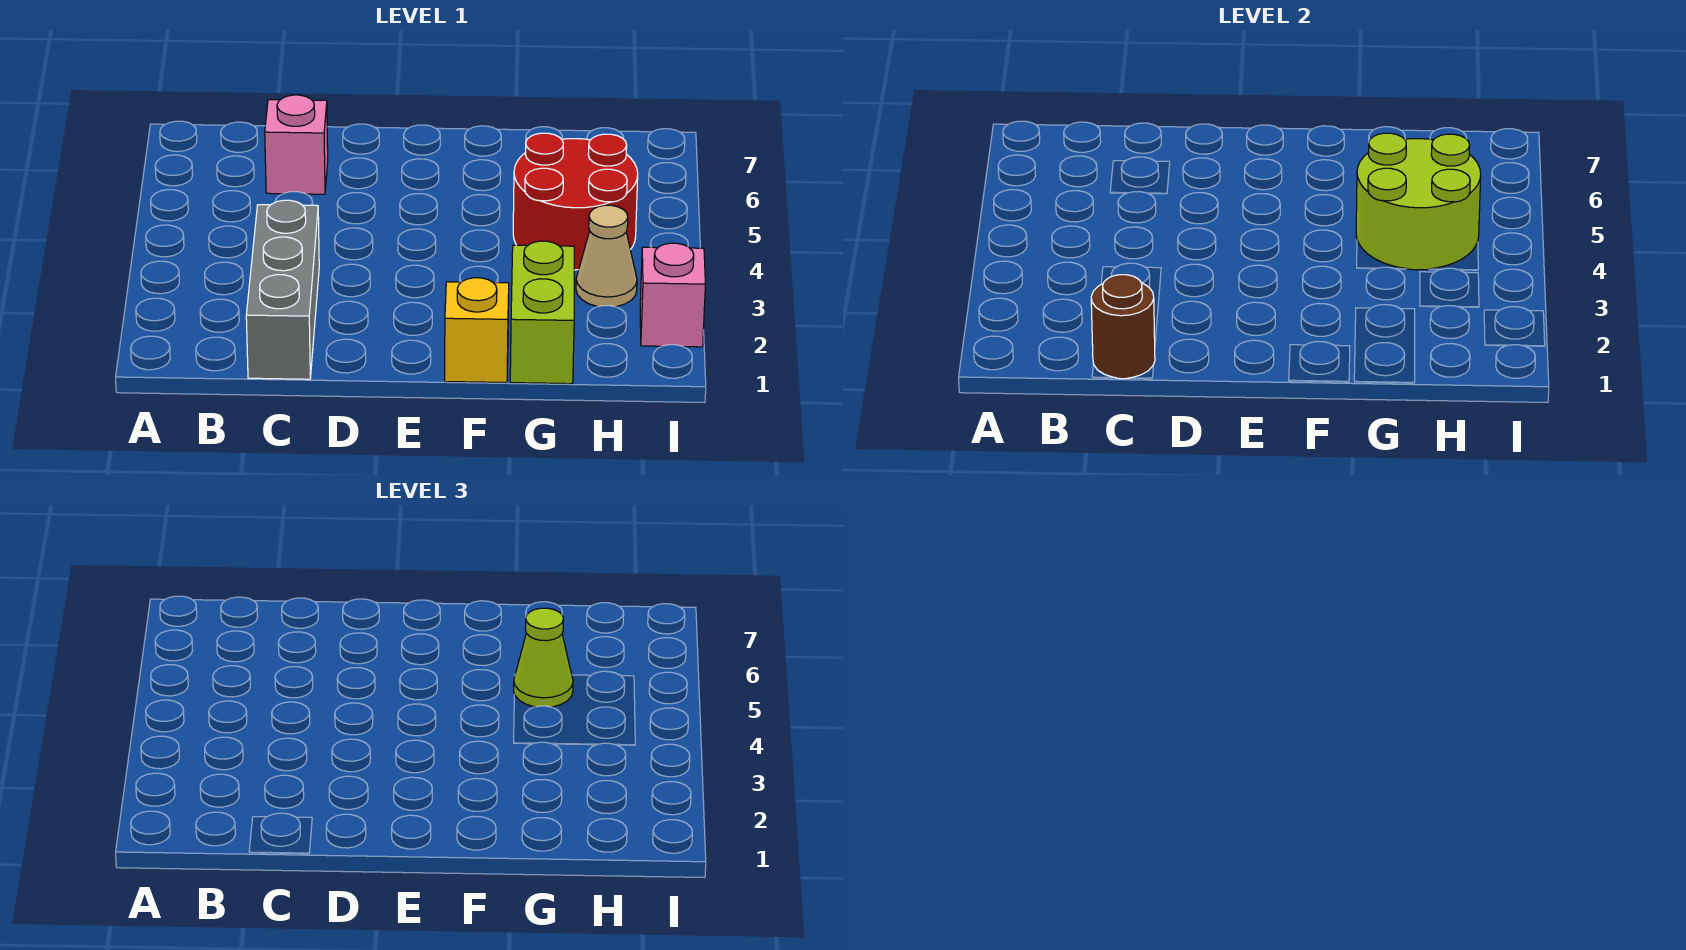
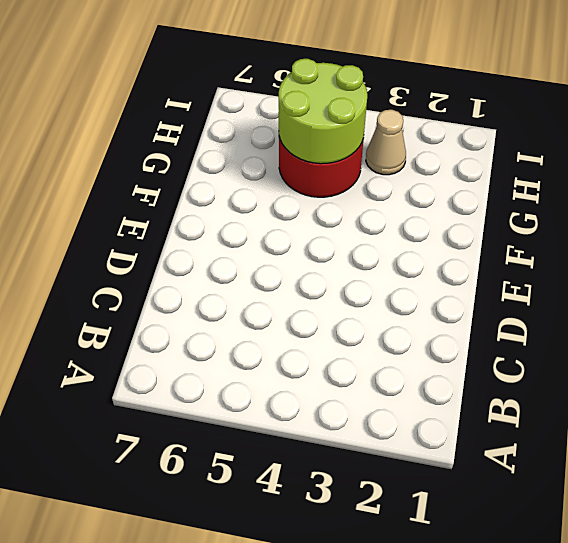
none -> grey 1x3 brick [246,200,319,379]
none -> pink 1x1 brick [265,95,328,194]

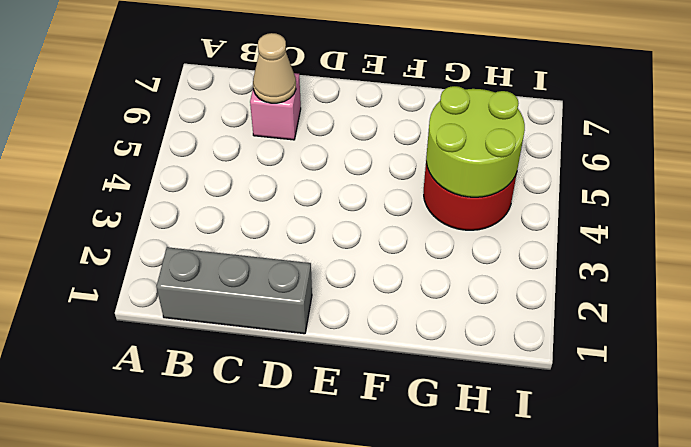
grey 1x3 brick [156,247,312,334] -> grey 1x3 brick turned to [246,200,319,379]
tan 1x1 cone [253,33,296,103] -> tan 1x1 cone moved to [576,205,637,307]
none -> yellow 1x1 brick [445,278,509,383]
none -> lime 1x2 brick [510,241,574,384]

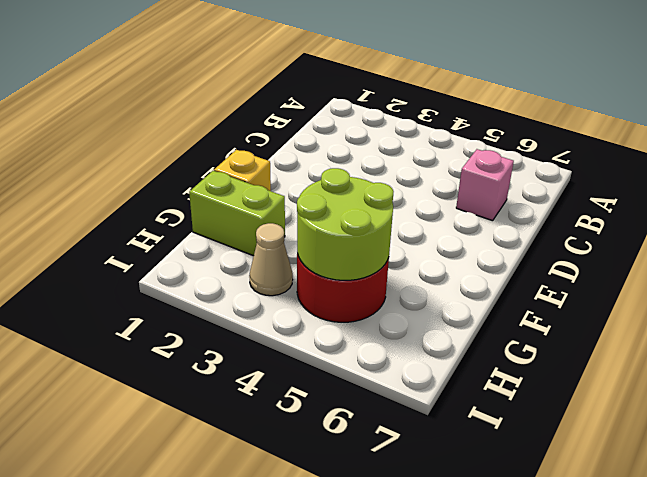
none -> grey 1x3 brick [246,200,319,379]
none -> pink 1x1 brick [640,243,705,347]

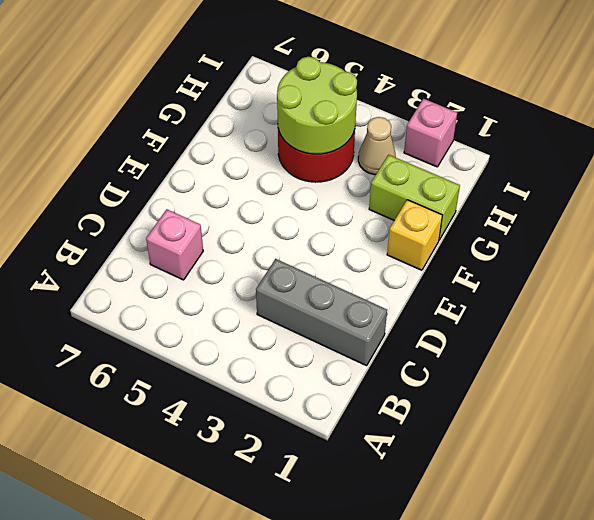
none -> brown 1x1 round brick [1091,275,1155,379]
none -> lime 1x1 cone [514,608,573,707]

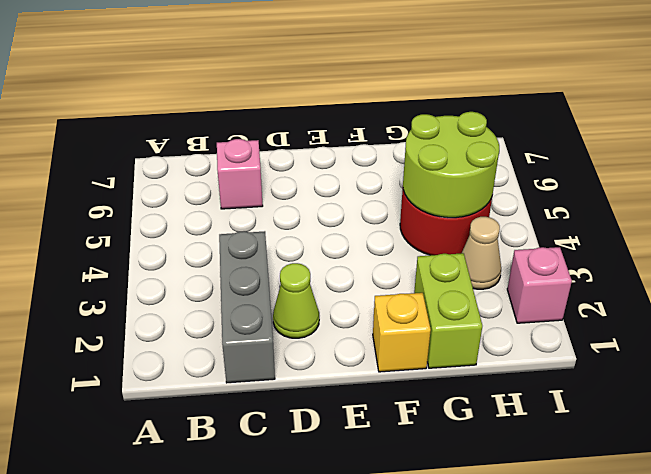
lime 1x1 cone [273,263,319,338] -> lime 1x1 cone moved to [514,608,573,707]
none -> brown 1x1 round brick [1091,275,1155,379]

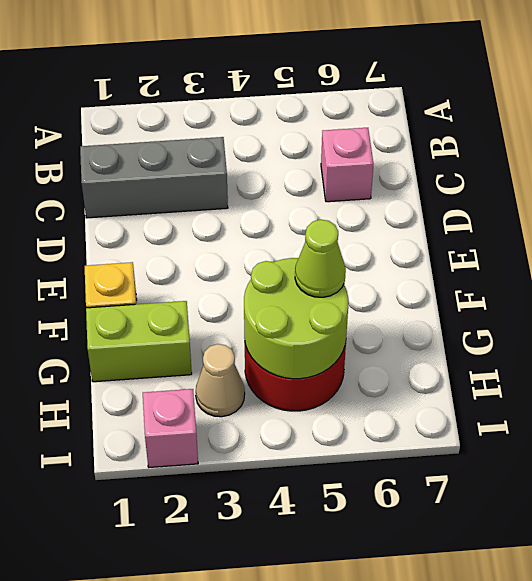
none -> brown 1x1 round brick [1091,275,1155,379]

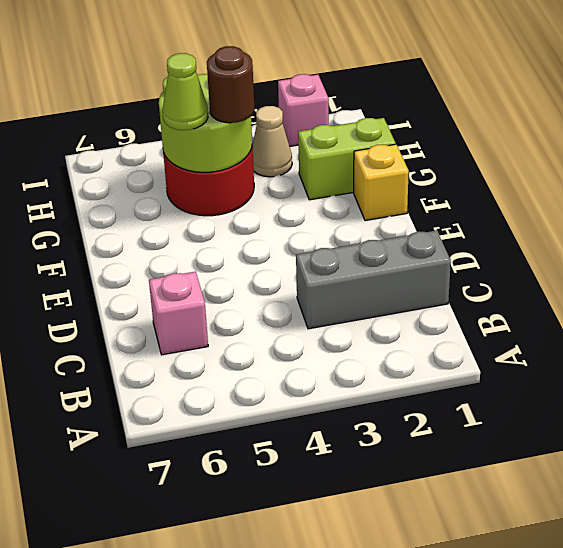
brown 1x1 round brick [207,46,255,123] -> brown 1x1 round brick moved to [1091,275,1155,379]

